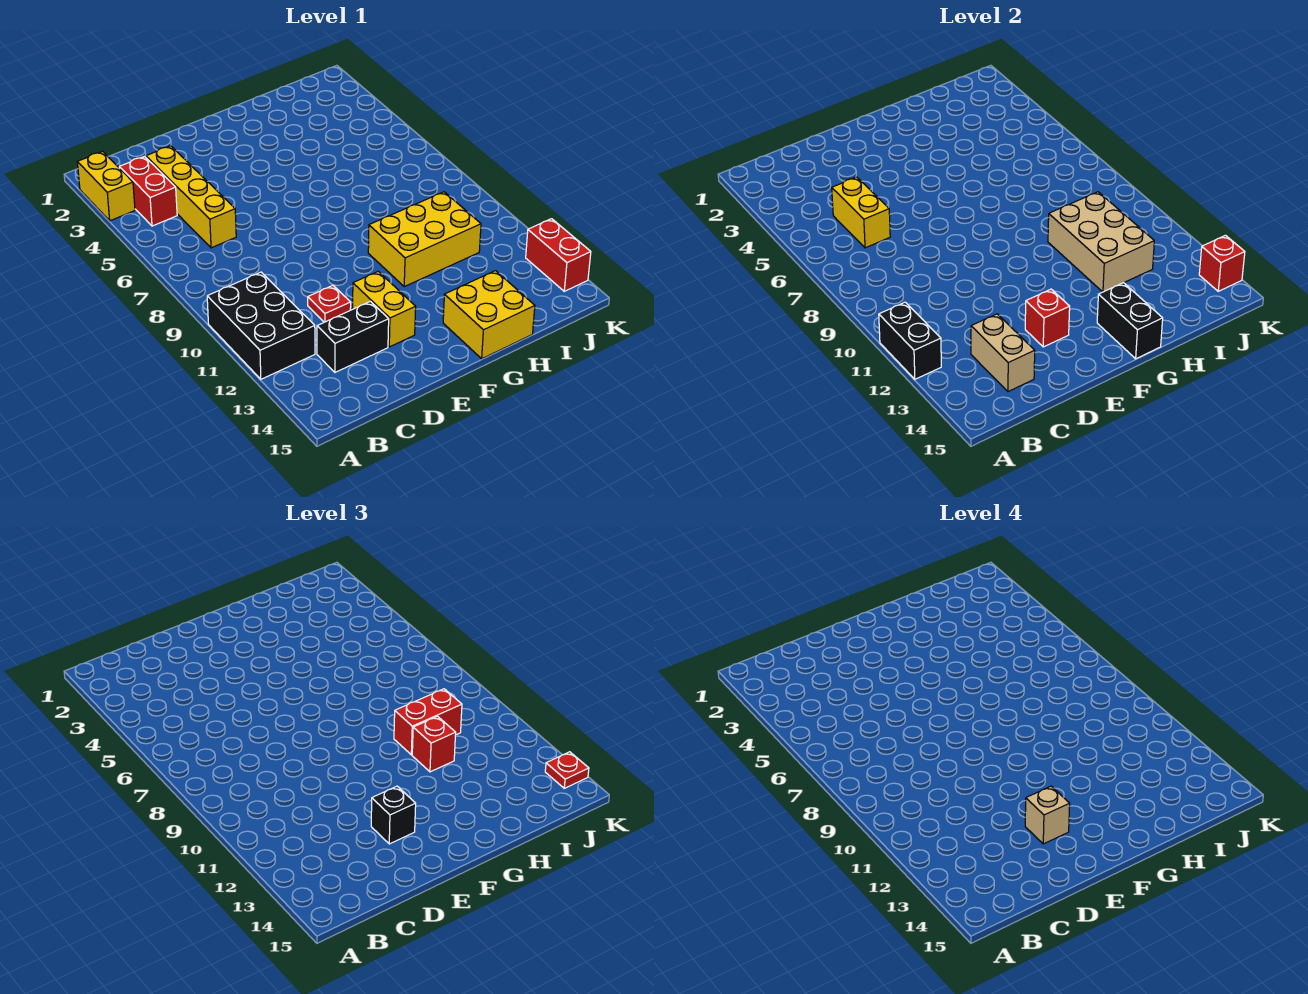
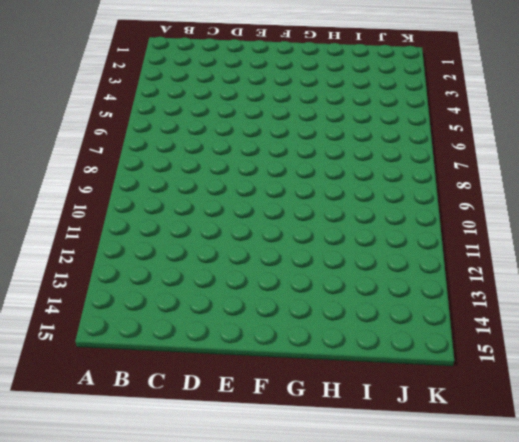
none -> yellow 1x2 brick [77,151,135,221]
none -> black 2x3 brick [207,272,315,379]
none -> red 1x2 brick [119,156,177,226]

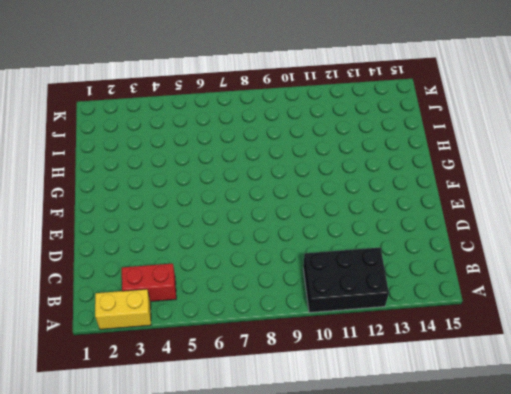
none -> yellow 1x4 brick [146,146,236,248]
none -> black 1x2 brick [317,301,389,372]
none -> red 1x1 plate [308,285,351,322]

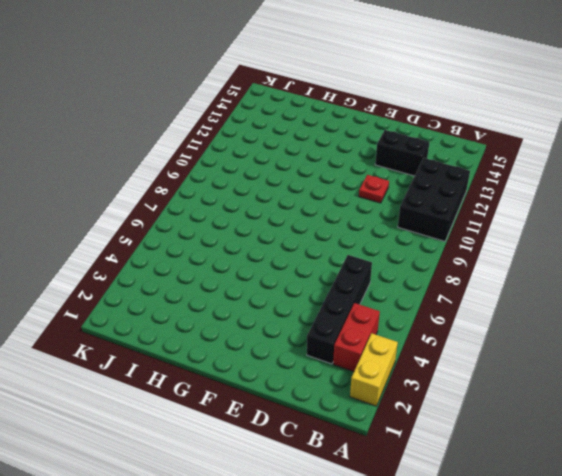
black 1x4 brick [307,255,372,364] -> yellow 1x4 brick [146,146,236,248]
none -> yellow 1x2 brick [353,271,416,347]
none -> yellow 2x3 brick [368,192,481,287]
none -> yellow 2x2 brick [443,271,535,359]

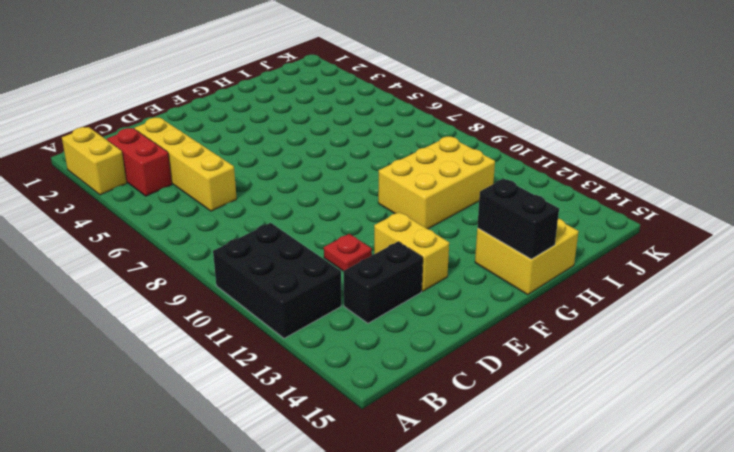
none -> red 1x2 brick [526,219,591,291]
none -> black 1x2 brick [879,302,941,379]
none -> yellow 1x2 brick [832,177,890,248]

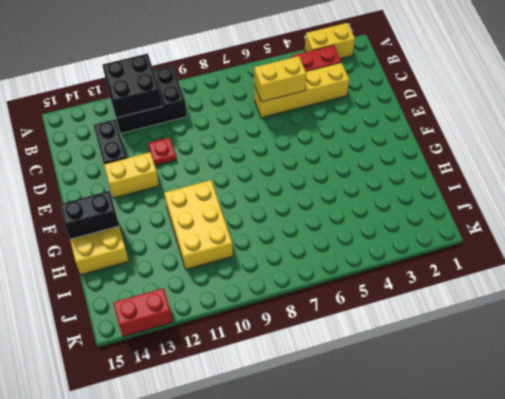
black 2x2 brick [102,54,162,118] -> black 1x2 brick [879,302,941,379]
none -> tan 1x2 brick [971,314,1035,392]
none -> red 1x1 brick [1025,289,1070,347]
none -> tan 2x3 brick [1048,192,1154,292]

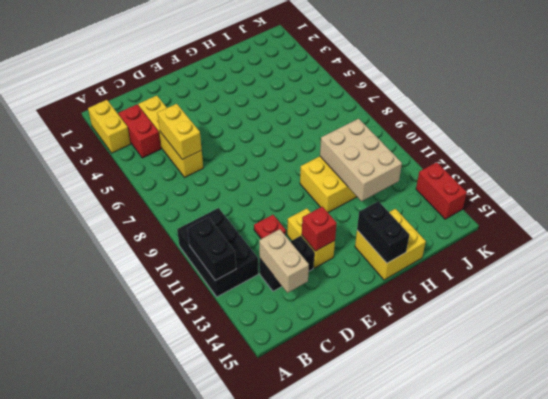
none -> red 1x1 brick [1199,235,1245,291]
none -> black 1x1 brick [371,786,416,844]
none -> red 1x2 brick [394,689,462,755]

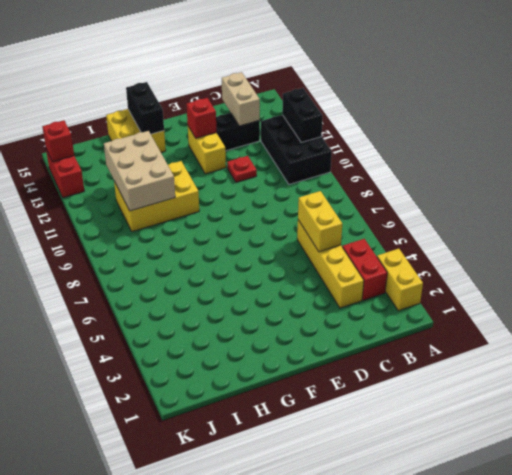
none -> black 1x1 brick [371,786,416,844]
none -> red 1x2 brick [394,689,462,755]
none -> red 1x1 brick [412,716,456,772]

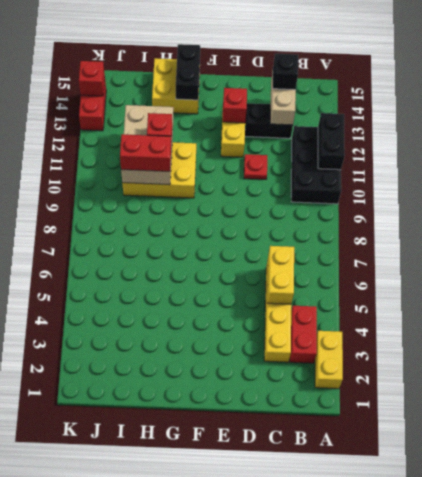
black 1x1 brick [273,54,298,90] -> black 1x1 brick moved to [371,786,416,844]
none -> red 1x1 plate [545,752,589,788]
none -> tan 1x1 brick [1025,786,1070,844]

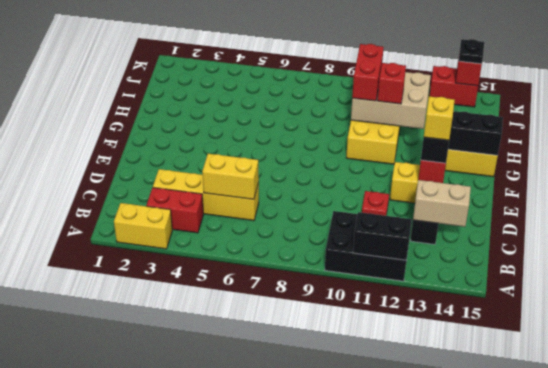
yellow 1x1 brick [424,96,455,140] -> tan 1x1 brick [1025,786,1070,844]
black 1x1 plate [459,39,484,64] -> red 1x1 plate [545,752,589,788]

